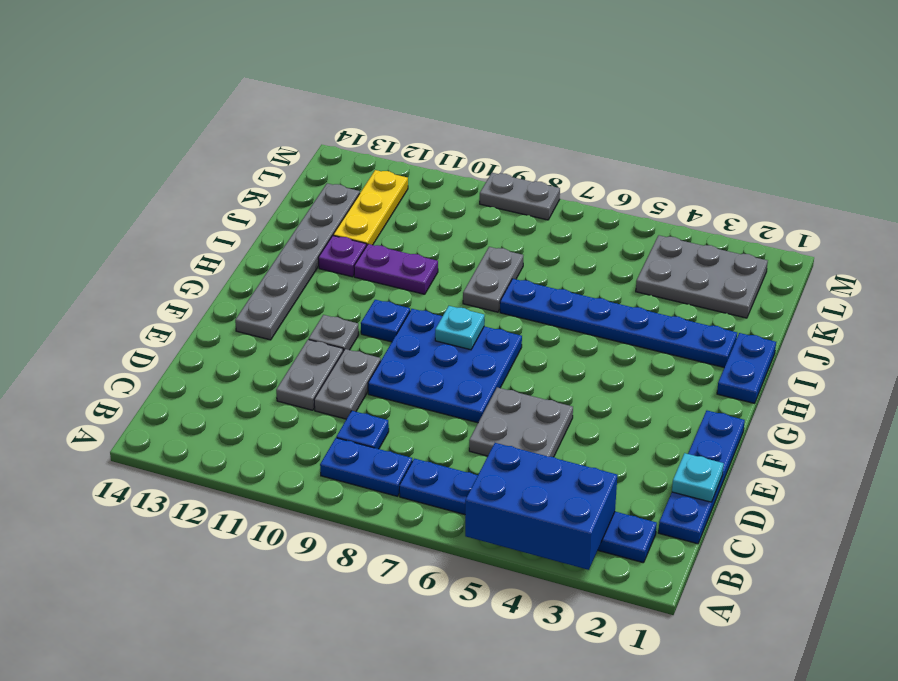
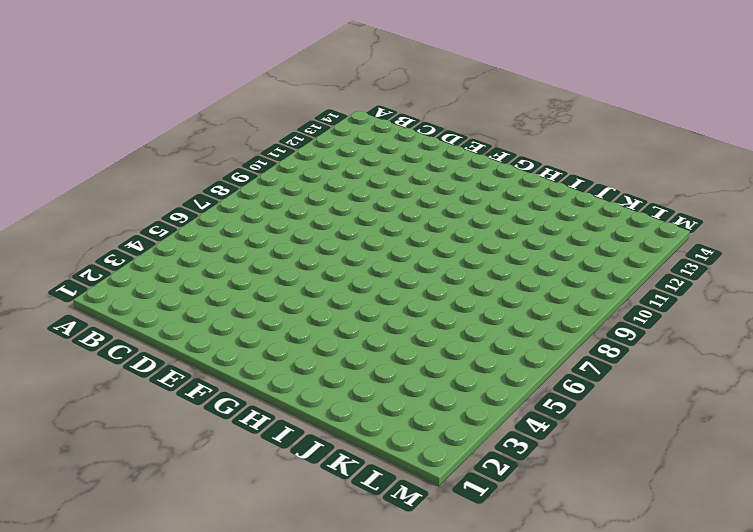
none -> blue 1x6 plate [399,459,657,563]
none -> blue 1x2 plate [320,438,412,496]
none -> blue 1x4 plate [658,411,745,544]

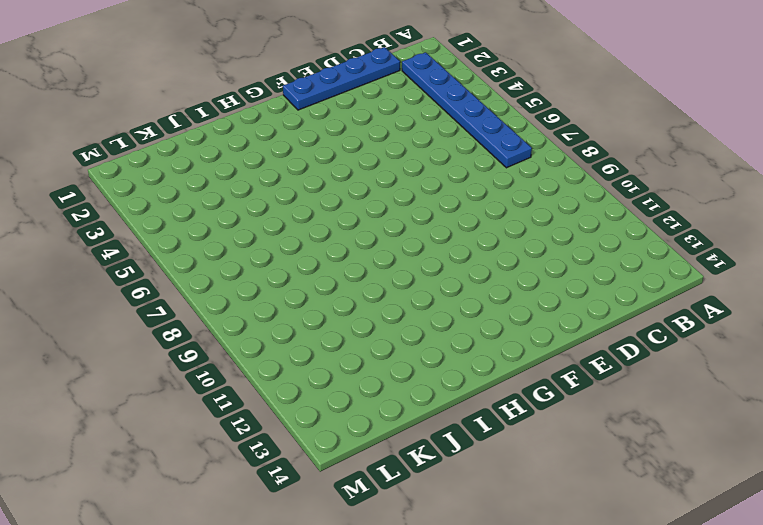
none -> blue 1x2 plate [320,438,412,496]
none -> blue 1x1 plate [336,411,389,449]
none -> grey 2x2 plate [469,387,573,457]

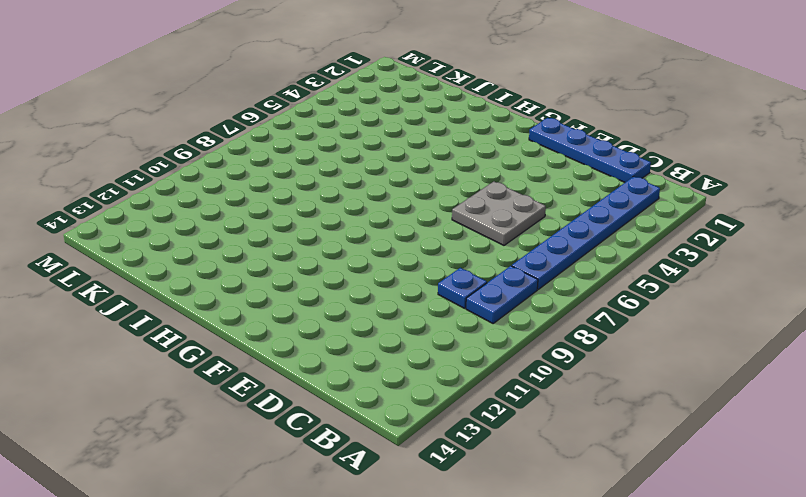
none -> grey 1x2 plate [314,349,381,419]
none -> grey 1x2 plate [276,340,343,410]
none -> blue 3x3 plate [368,309,522,423]

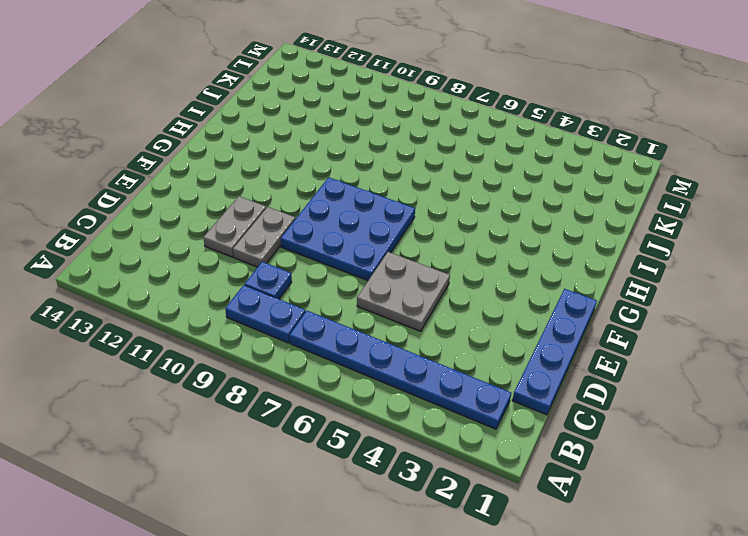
none -> grey 1x1 plate [309,315,359,351]
none -> grey 1x6 plate [235,183,360,340]
none -> blue 1x1 plate [361,300,410,342]

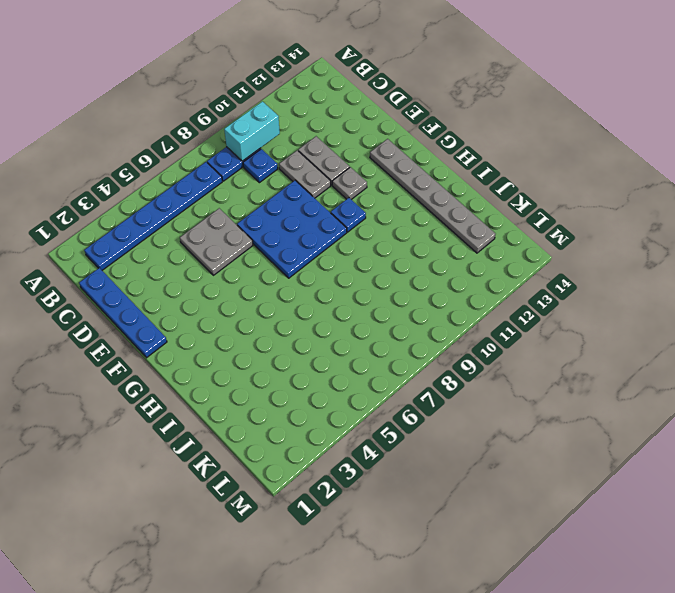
cyan 1x2 brick [224,101,280,161] -> none
none -> blue 1x2 plate [717,333,776,403]
none -> blue 1x6 plate [500,279,737,368]
none -> grey 1x2 plate [463,247,523,312]

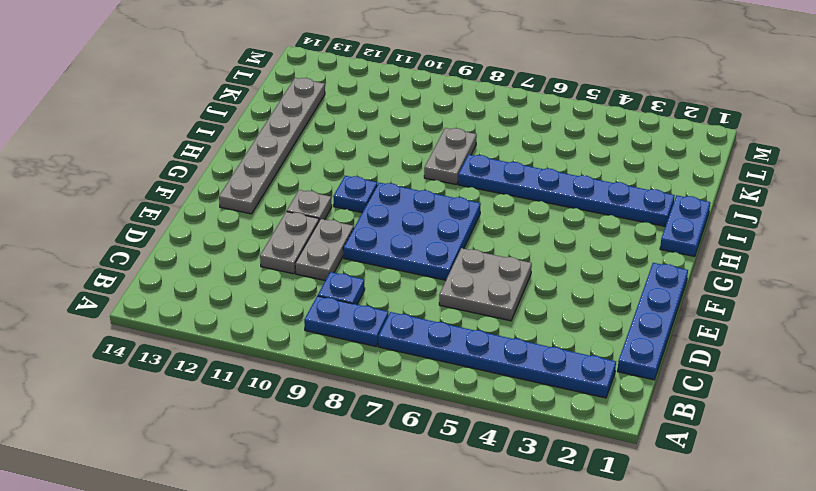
none -> purple 1x2 plate [354,244,438,294]
none -> purple 1x1 plate [318,236,366,277]
none -> yellow 1x3 plate [333,170,408,246]

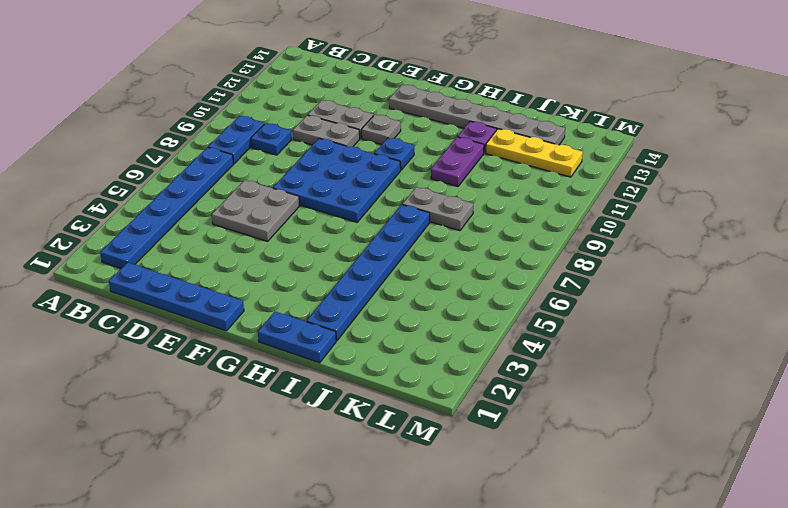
none -> grey 2x3 plate [636,235,768,318]
none -> grey 1x2 plate [480,173,560,220]
none -> blue 2x3 brick [465,443,617,570]

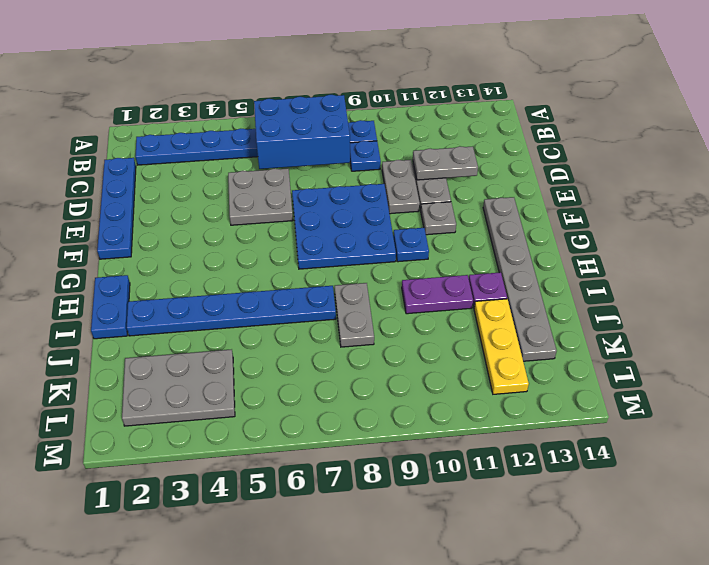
blue 2x3 brick [254,95,350,169] -> blue 2x3 brick moved to [465,443,617,570]
grey 1x2 plate [413,146,478,180] -> grey 1x2 plate moved to [480,173,560,220]
none -> cyan 1x1 plate [672,453,724,502]
none -> cyan 1x1 plate [435,306,484,350]

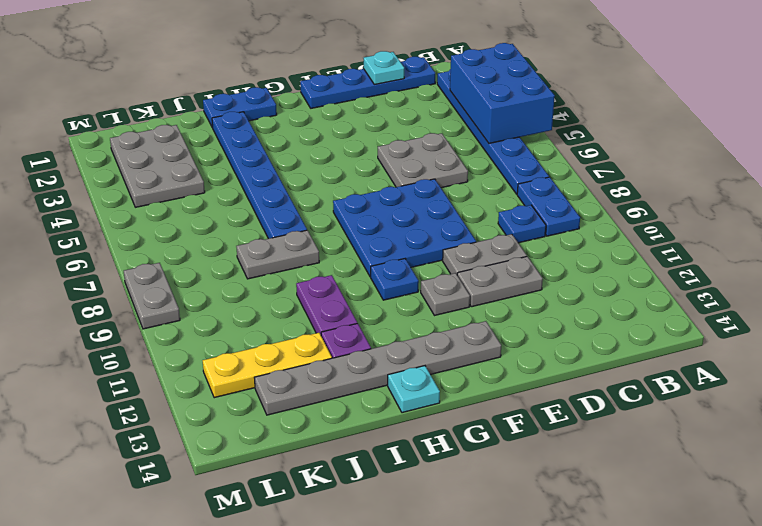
cyan 1x1 plate [388,366,440,413] -> cyan 1x1 plate moved to [435,306,484,350]

